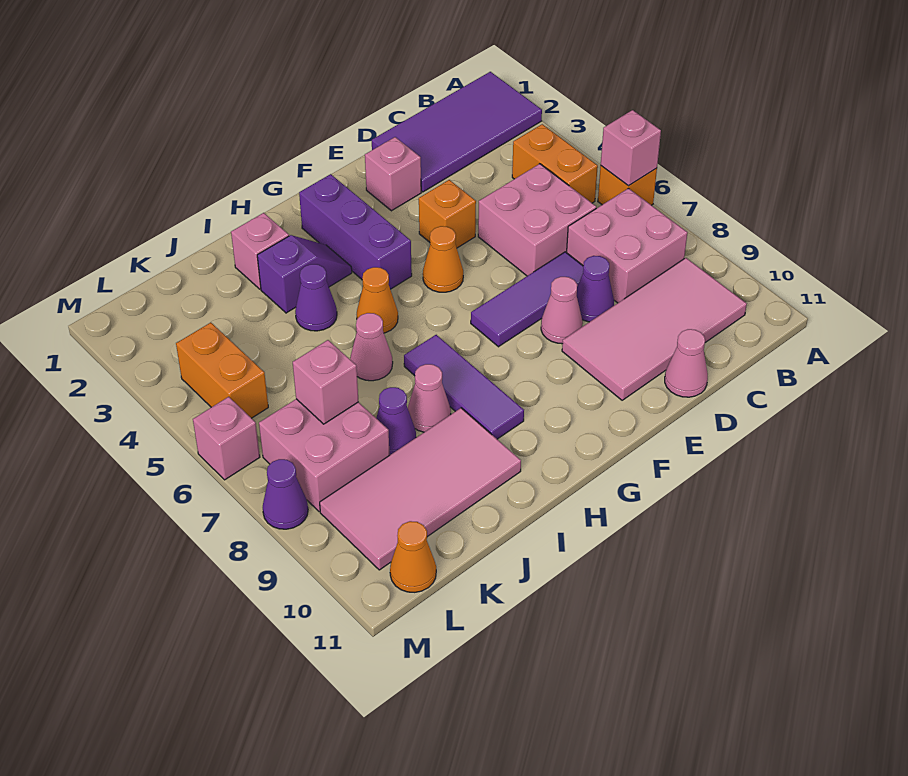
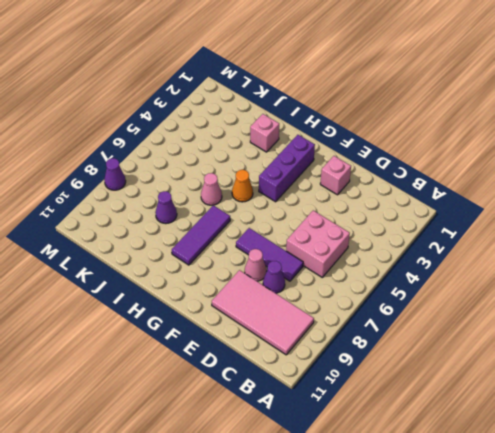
none -> purple 2x4 tile [372,72,542,192]
none -> orange 1x1 brick [598,166,657,205]
none -> orange 1x2 brick [512,124,598,203]
none -> pink 2x2 brick [567,188,688,303]

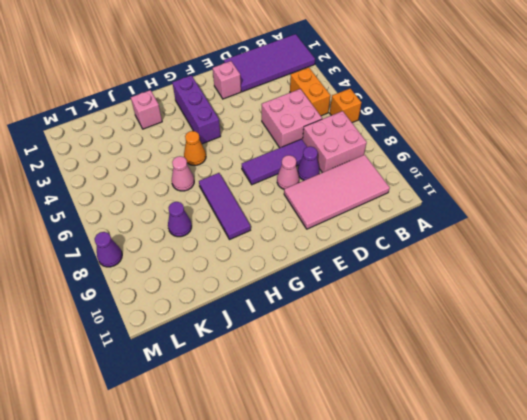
none -> pink 1x1 cone [665,329,708,397]
none -> orange 1x1 brick [419,180,476,248]
none -> orange 1x1 cone [423,226,463,292]
none -> purple 1x2 slope [257,235,352,313]

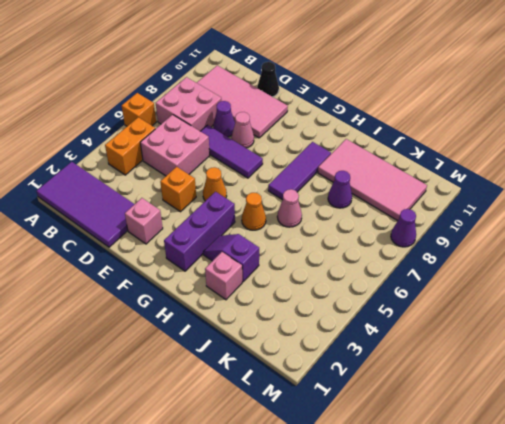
black 1x1 cone [257,62,279,97] -> pink 1x1 cone [665,329,708,397]
none -> purple 1x1 cone [295,264,337,331]
none -> pink 1x1 cone [408,364,451,432]
none -> pink 2x2 brick [259,399,390,512]
none -> orange 1x2 brick [176,323,268,418]

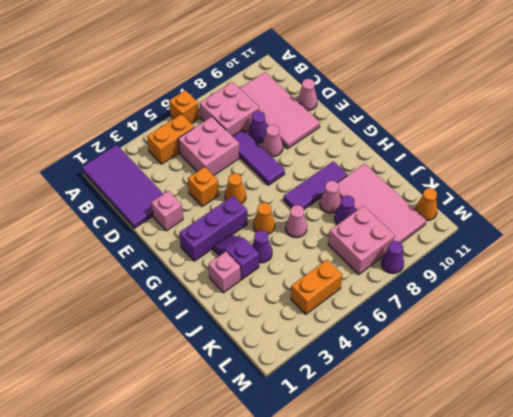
none -> pink 1x1 brick [193,397,260,480]
none -> pink 1x1 brick [601,110,661,186]
none -> pink 1x1 brick [293,340,359,424]

